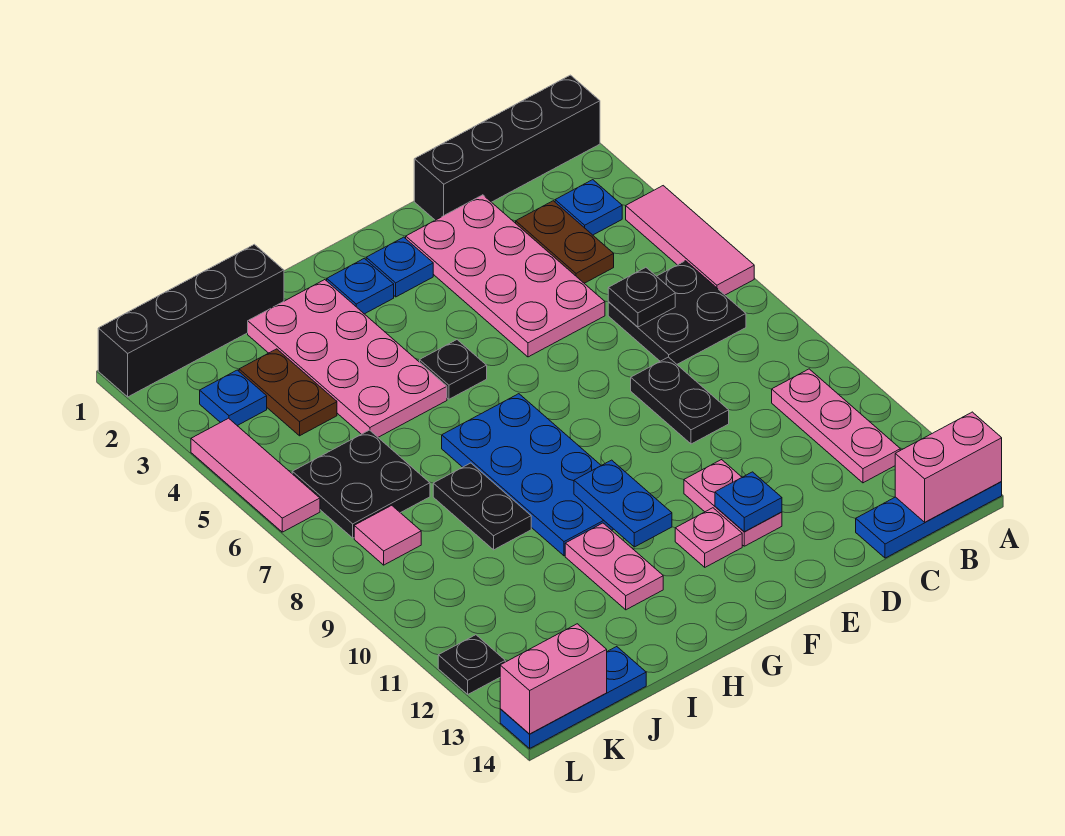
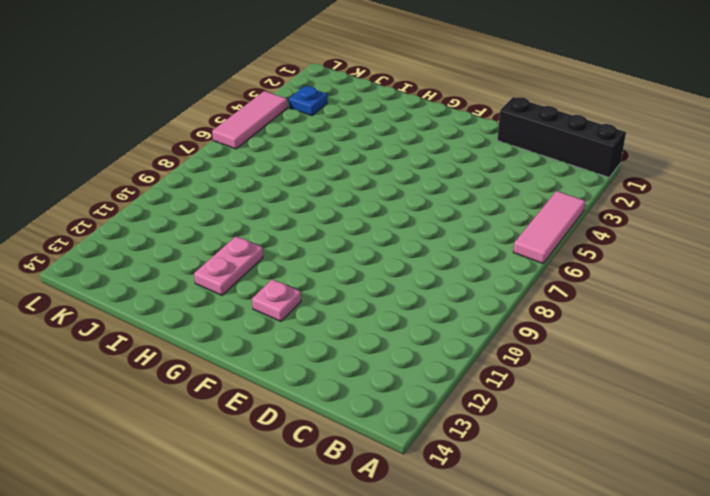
none -> blue 1x3 plate [856,482,1002,558]
none -> blue 1x1 plate [555,180,622,235]
none -> black 2x2 plate [608,261,746,364]
none -> pink 1x3 plate [772,369,900,483]

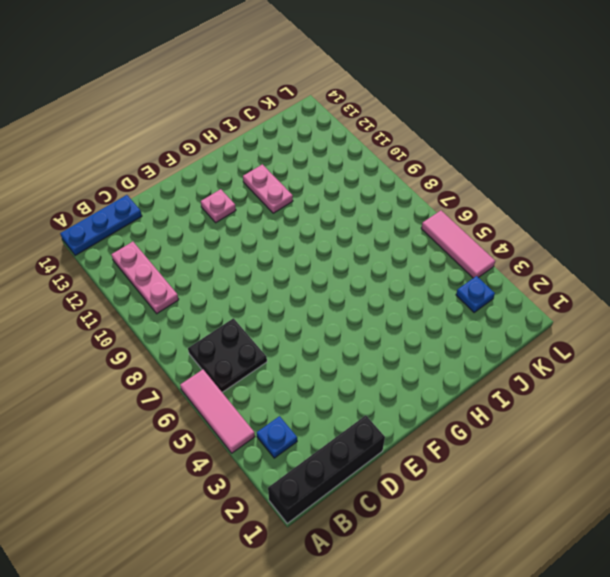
none -> brown 1x2 plate [516,201,614,283]
none -> pink 2x4 plate [406,195,605,357]
none -> black 1x2 plate [631,357,729,444]
none -> pink 1x2 plate [684,460,782,546]

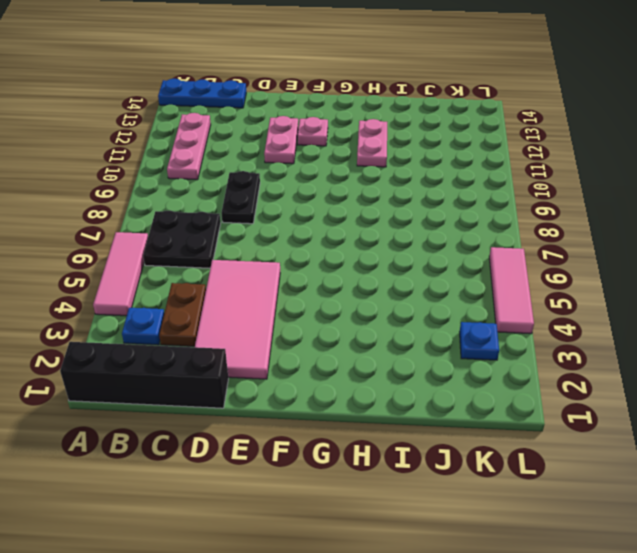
pink 2x4 tile [195,260,280,379] -> pink 2x4 plate [406,195,605,357]
none -> blue 1x1 plate [366,237,433,297]
none -> blue 1x1 plate [327,258,394,314]
none -> black 1x1 plate [420,340,487,399]
none -> blue 2x4 plate [442,394,613,556]

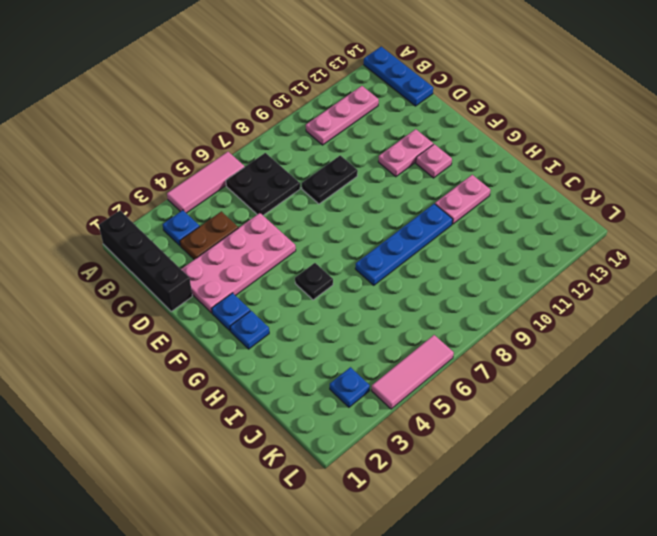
blue 1x4 plate [355,204,453,285] -> blue 2x4 plate [442,394,613,556]
none -> pink 2x4 plate [248,280,447,437]
none -> black 1x4 brick [98,244,284,397]
none -> black 1x2 plate [433,463,531,550]
none -> brown 1x2 plate [239,349,337,436]

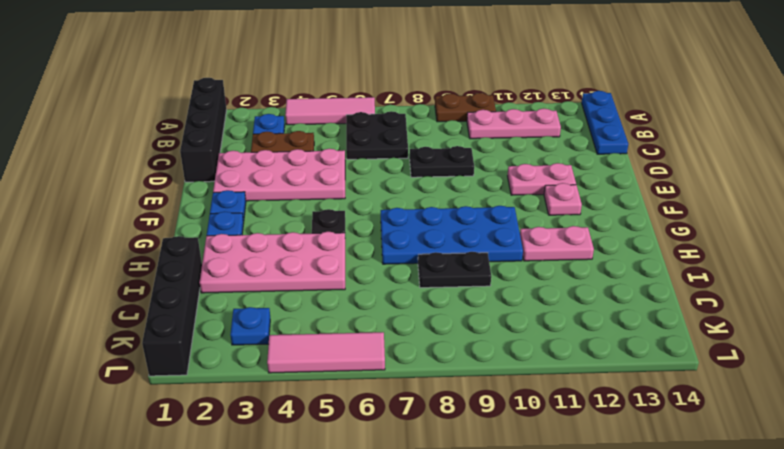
brown 1x2 plate [435,93,496,122] -> brown 1x2 plate moved to [239,349,337,436]
none -> black 2x2 plate [292,430,430,538]
none -> blue 1x3 plate [500,647,646,748]
none -> pink 1x1 tile [354,505,421,565]
none -> black 1x1 plate [438,635,505,694]

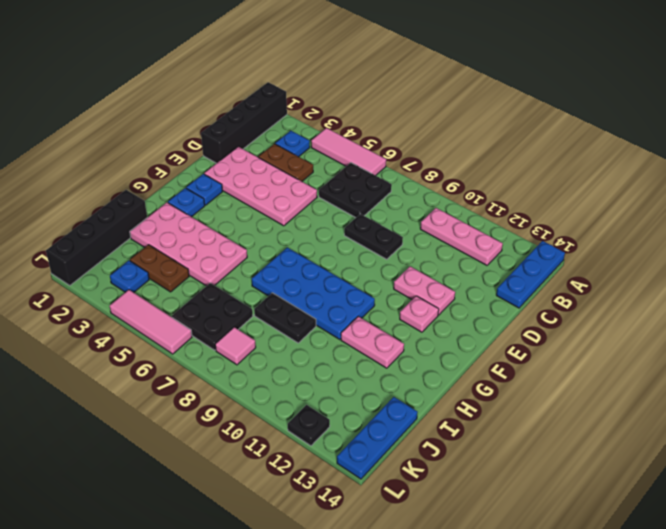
none -> black 1x1 plate [420,340,487,399]
none -> pink 1x2 brick [895,412,1002,522]
none -> black 1x1 plate [608,267,675,327]
none -> blue 1x1 plate [715,472,782,532]

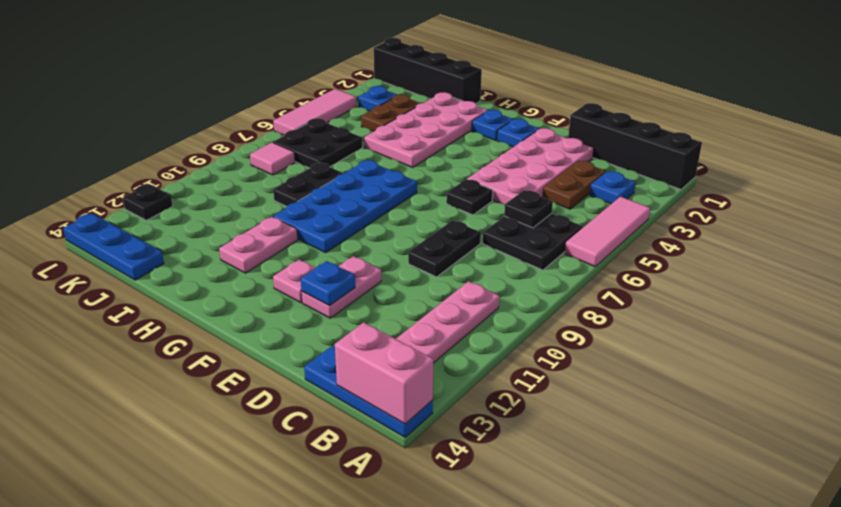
black 1x1 plate [446,179,493,215] -> black 1x1 plate moved to [420,340,487,399]
none -> blue 1x2 plate [574,460,672,547]
none -> pink 1x2 brick [500,624,607,734]

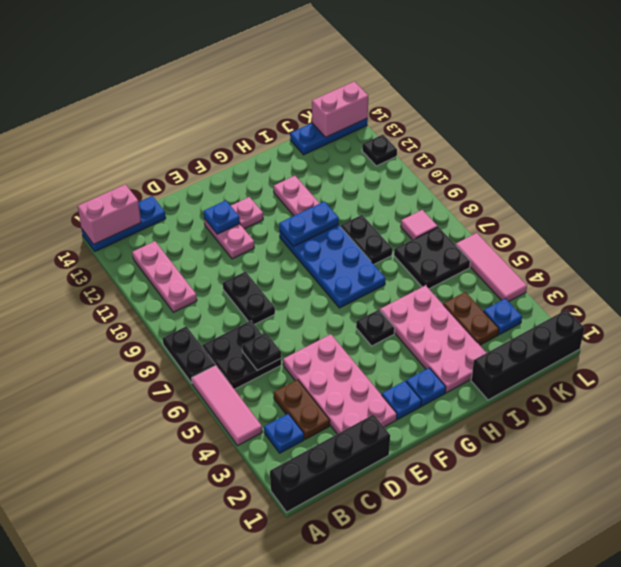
black 1x2 plate [163,326,215,383] -> none
blue 1x2 plate [279,201,339,247] -> blue 1x2 plate turned to [574,460,672,547]

